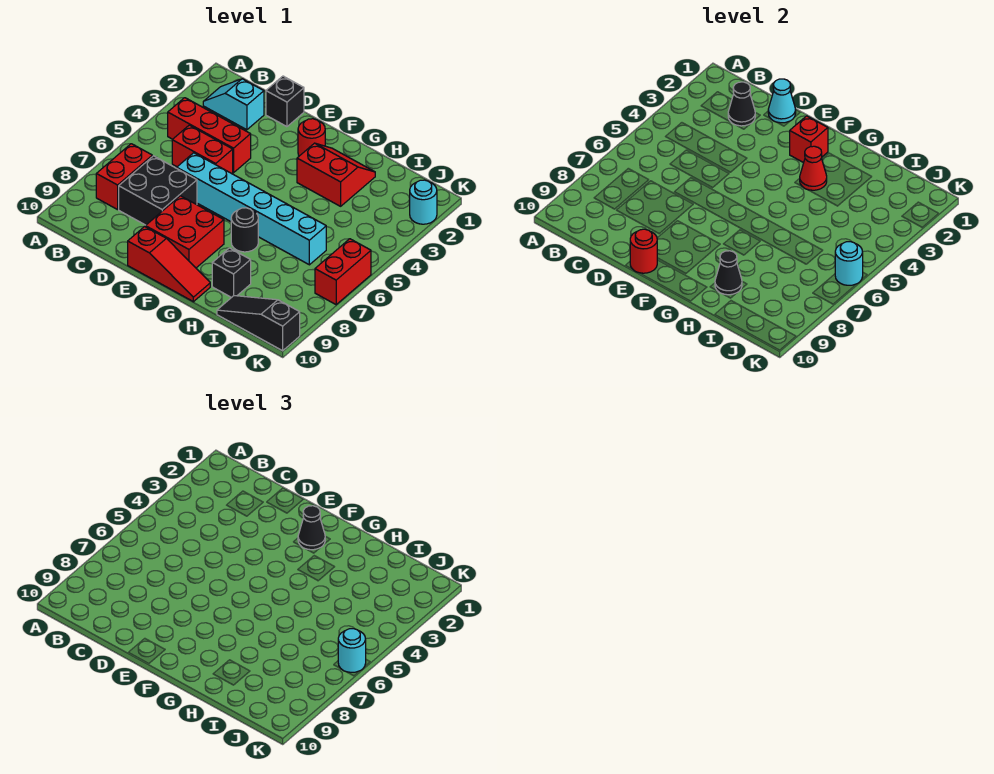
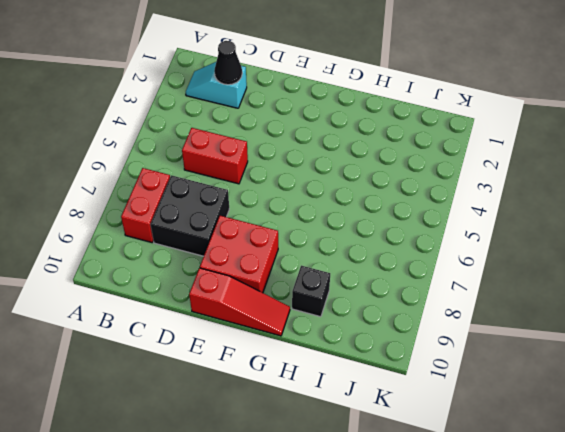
none -> red 1x3 brick [168,98,251,173]
none -> black 1x1 brick [266,76,304,127]
none -> cyan 1x6 brick [177,153,326,265]

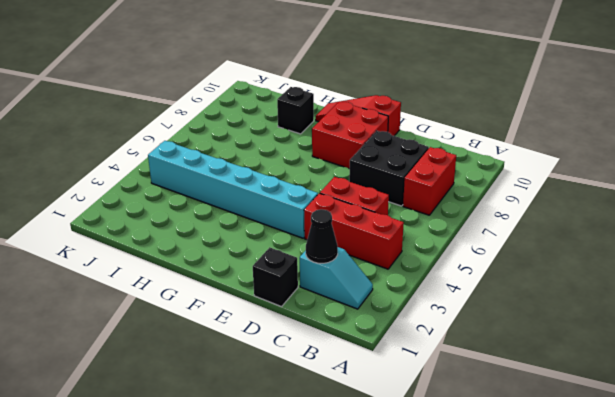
cyan 1x6 brick [148,141,318,238] -> cyan 1x6 brick moved to [177,153,326,265]
none -> red 1x1 round brick [298,119,325,156]
none -> red 2x2 slope [297,143,375,206]
none -> black 1x1 round brick [231,208,258,252]

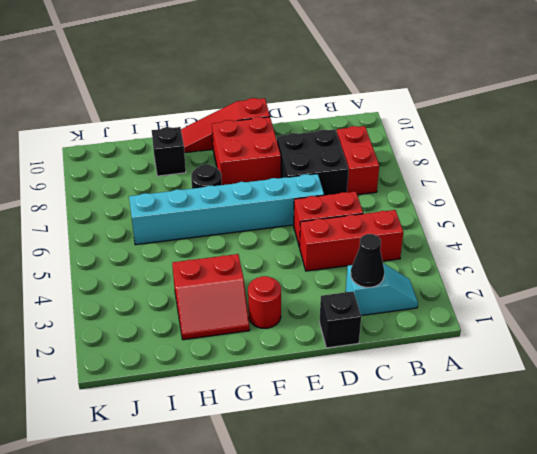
none -> black 1x3 slope [217,296,300,351]
none -> cyan 1x1 round brick [410,180,437,224]
none -> red 1x2 brick [315,239,371,305]

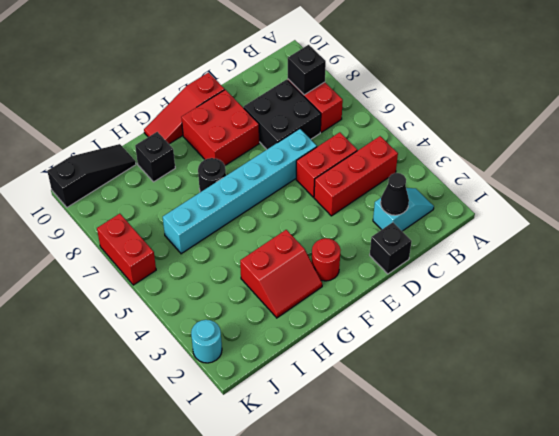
black 1x1 brick [288,45,326,95] -> none
none -> cyan 1x1 cone [768,79,796,123]
none -> red 1x1 round brick [630,229,657,273]
none -> red 1x1 brick [790,116,828,163]

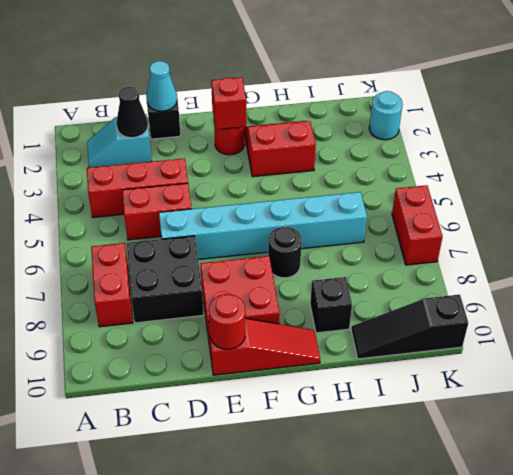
none -> red 1x1 cone [800,146,827,190]
none -> black 1x1 cone [715,251,742,295]
none -> cyan 1x1 round brick [835,242,863,285]

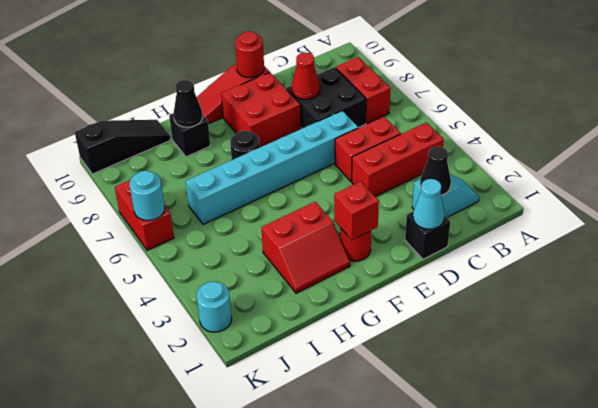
red 1x1 cone [292,53,320,99] -> red 1x1 cone moved to [800,146,827,190]
none -> black 1x1 cone [298,506,325,550]
none -> cyan 1x1 round brick [338,629,366,672]

